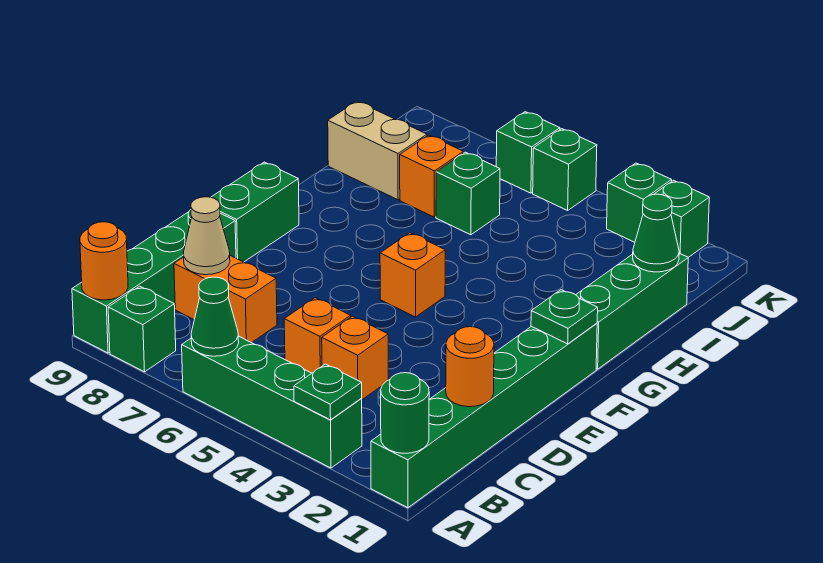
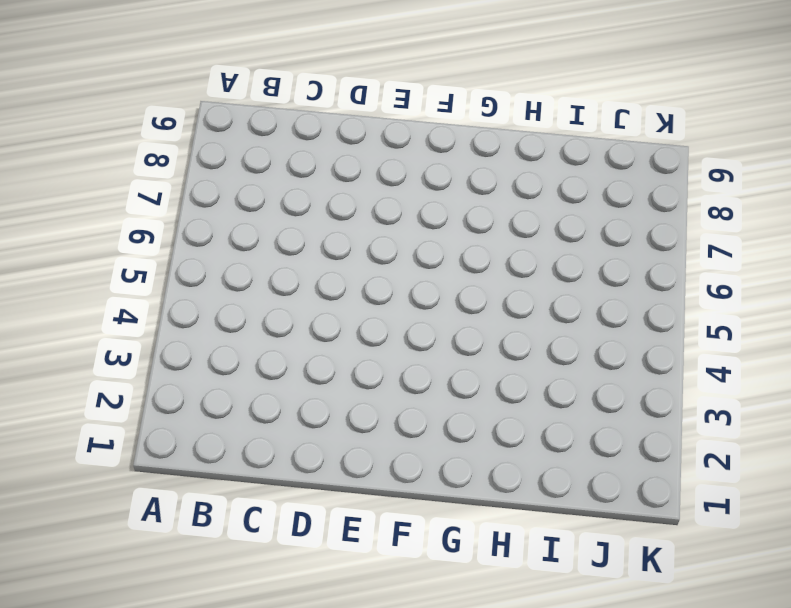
none -> green 1x6 brick [371,323,597,508]
none -> green 1x4 brick [182,336,362,468]
none -> green 1x1 brick [108,286,176,372]

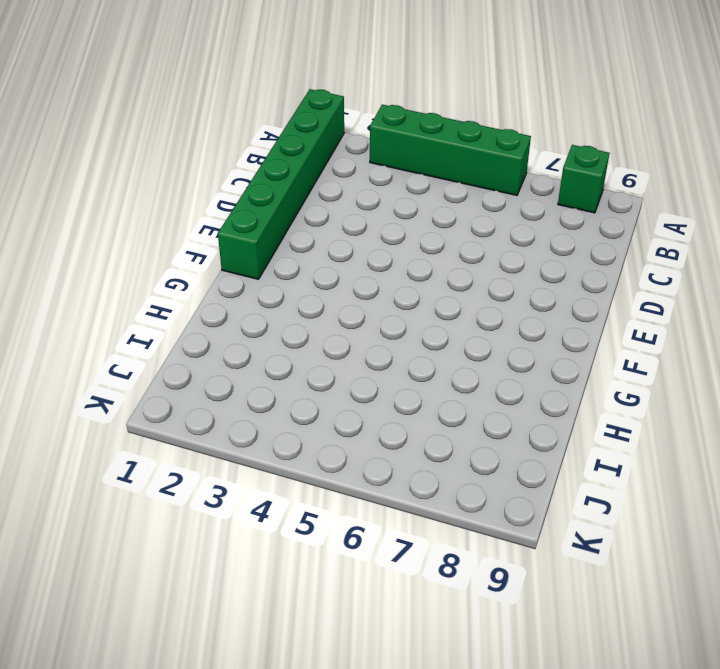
none -> green 1x4 brick [72,210,236,353]
none -> orange 1x1 brick [322,316,388,400]
none -> orange 1x1 brick [284,298,351,373]

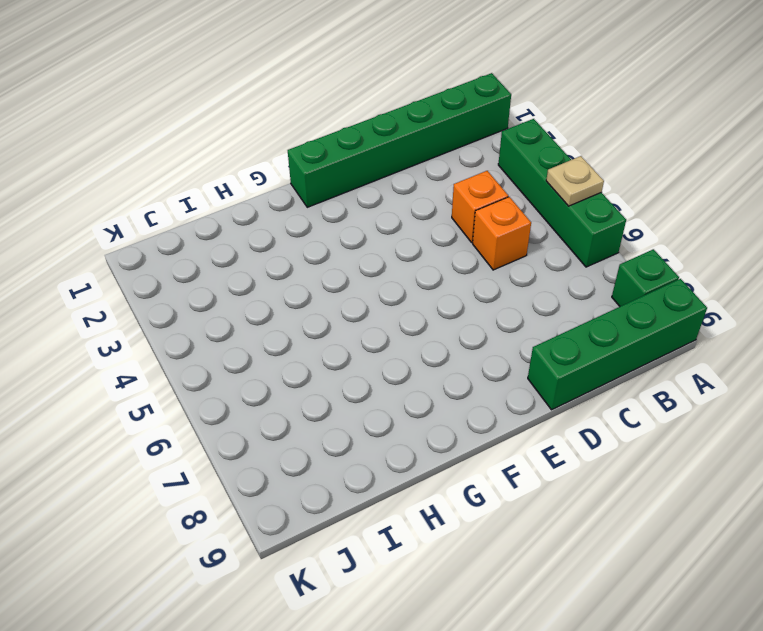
tan 1x1 plate [546,156,604,206] -> none
none -> orange 1x2 brick [174,256,277,343]
none -> green 1x2 brick [211,162,299,262]
none -> orange 1x1 brick [380,233,445,317]

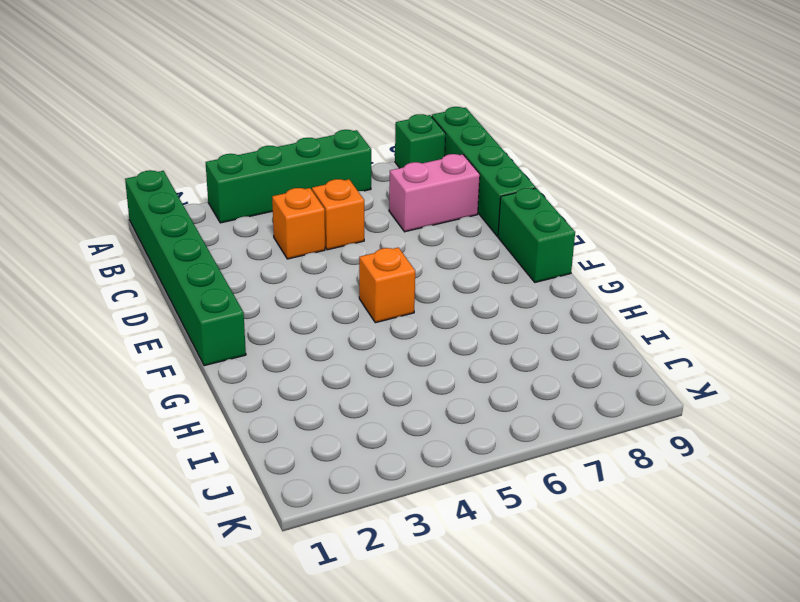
pink 1x2 brick [389,154,480,232] -> orange 1x2 brick [174,256,277,343]
none -> green 1x3 brick [576,253,688,369]
none -> green 1x1 brick [436,152,500,235]
none -> orange 1x1 brick [400,135,463,217]

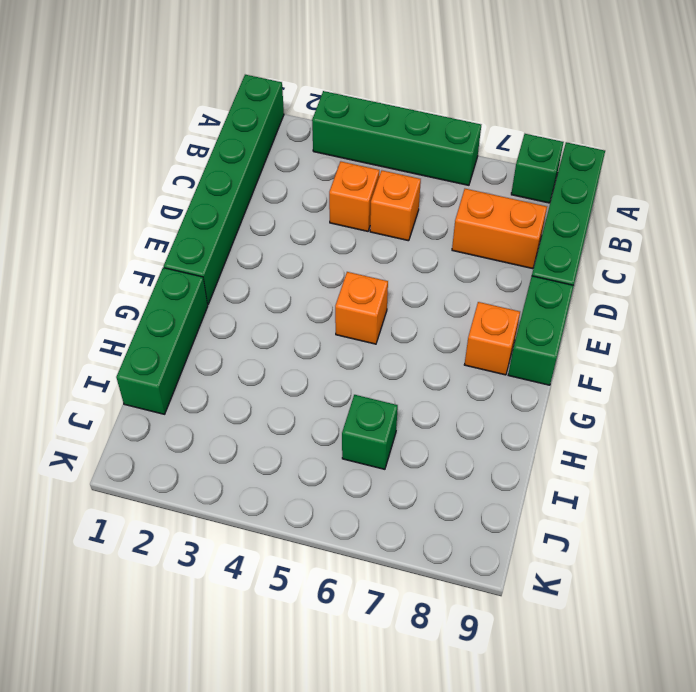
orange 1x1 brick [464,302,520,375] -> orange 1x1 brick moved to [400,135,463,217]
none -> tan 1x2 brick [328,101,427,200]
none -> green 1x1 brick [653,180,709,257]
none -> green 1x1 brick [607,163,672,242]

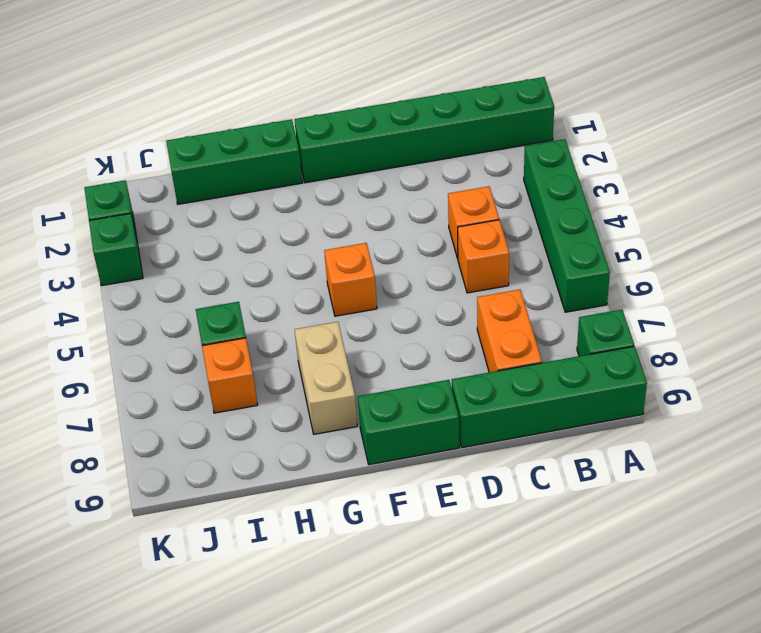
tan 1x2 brick [295,322,357,434] -> tan 1x2 brick moved to [328,101,427,200]
none -> green 1x1 brick [533,129,597,210]
none -> green 1x1 brick [496,112,560,193]
none -> green 1x1 round brick [381,373,429,453]

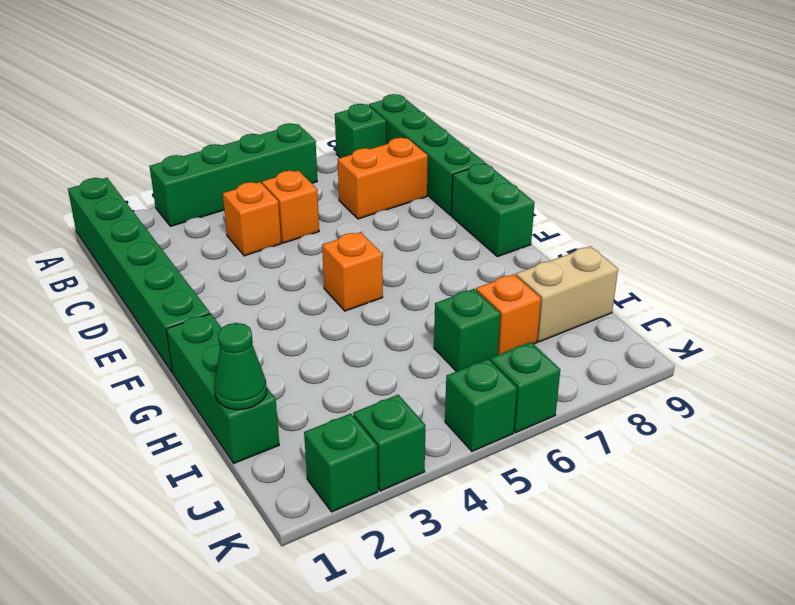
none -> green 1x1 round brick [381,373,429,453]
none -> green 1x1 plate [294,364,362,420]
none -> green 1x1 cone [191,277,239,356]

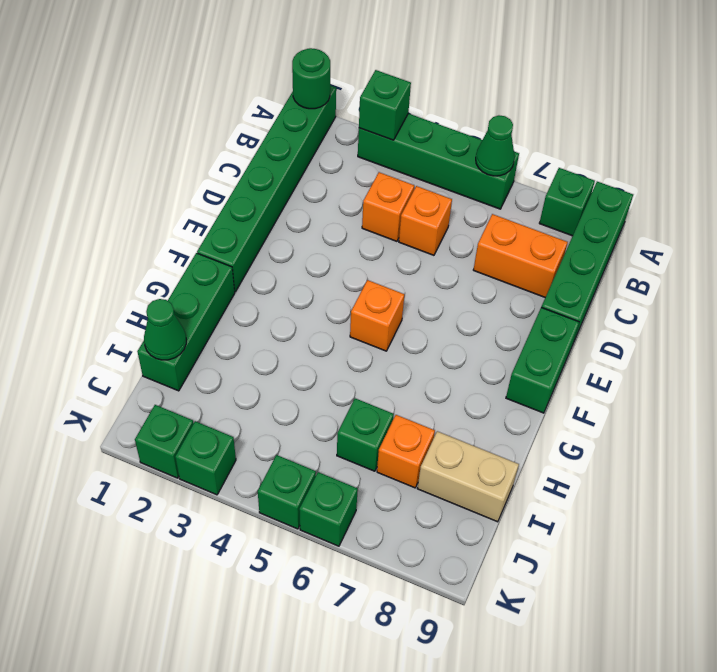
green 1x1 brick [359,70,411,140] -> green 1x1 plate [294,364,362,420]
none -> orange 1x1 round brick [80,222,128,300]
none -> orange 1x1 round brick [446,327,494,407]
none -> tan 1x1 cone [183,197,230,275]

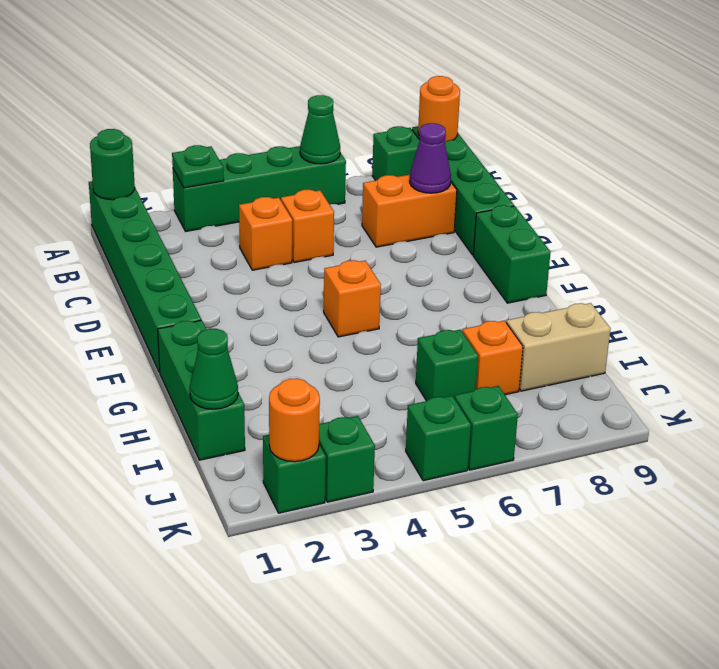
purple 1x1 cone [410,123,451,193] -> tan 1x1 cone [183,197,230,275]
orange 1x1 round brick [269,378,320,462] -> orange 1x1 round brick moved to [446,327,494,407]
none -> green 1x1 plate [531,290,598,344]

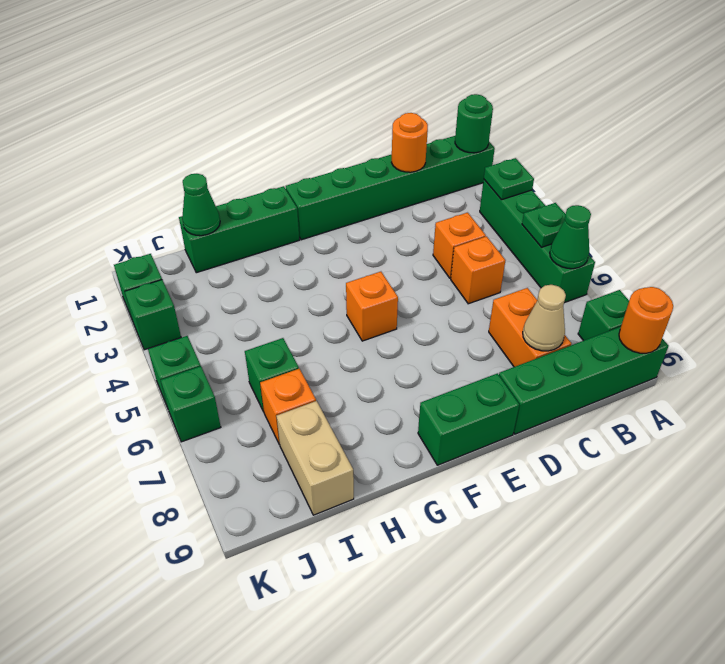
green 1x1 plate [522,203,565,247] -> green 1x1 plate moved to [531,290,598,344]

